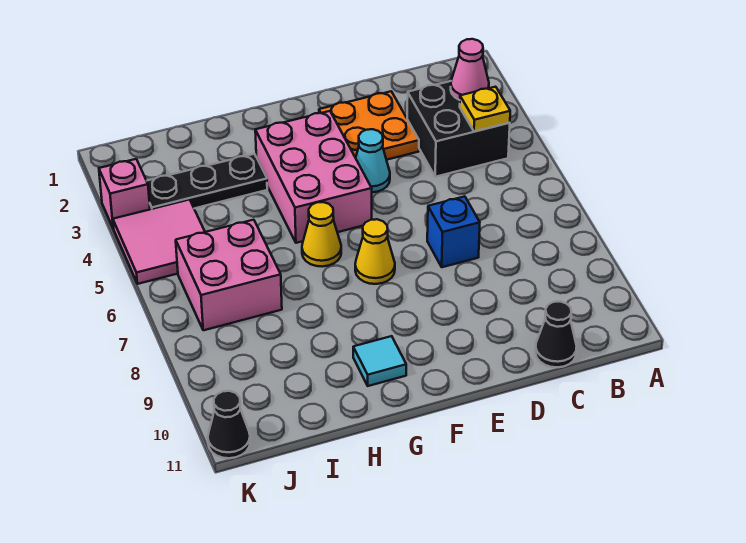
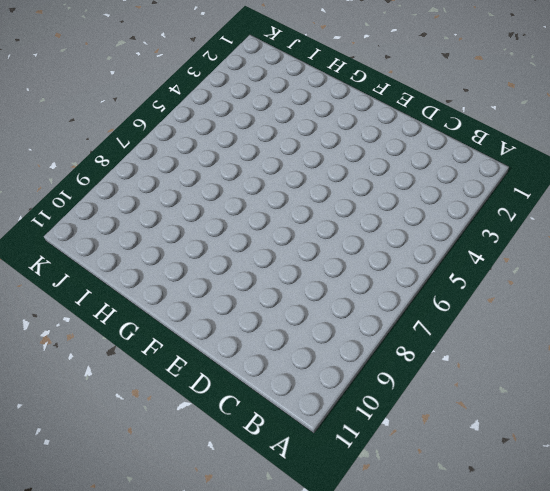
none -> black 2x2 brick [407,81,510,177]
none -> black 1x1 cone [535,302,577,367]
none -> orange 2x2 plate [319,91,419,160]

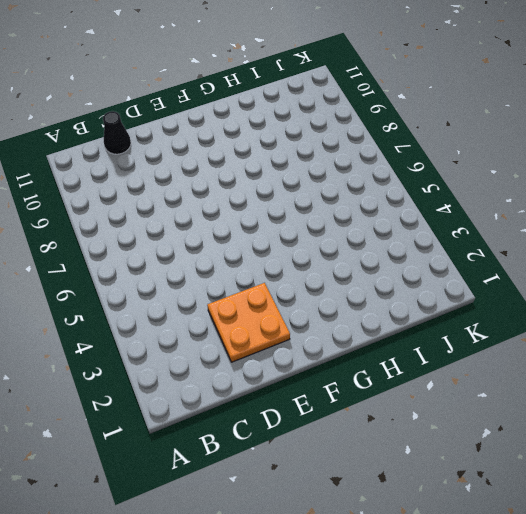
none -> black 2x2 brick [407,81,510,177]
none -> blue 1x1 brick [427,196,480,267]
none -> cyan 1x1 cone [356,129,390,192]

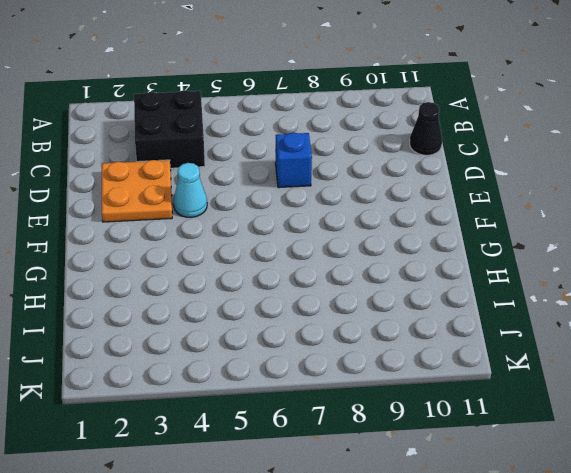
none -> pink 2x3 brick [255,111,372,243]
none -> yellow 1x1 cone [355,219,395,284]
none -> yellow 1x1 cone [302,202,341,267]

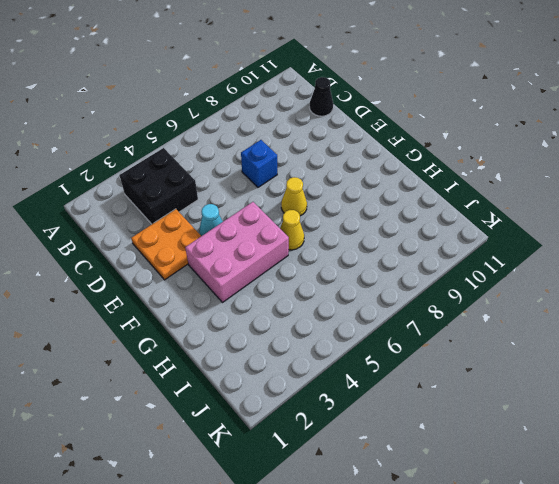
none -> cyan 1x1 tile [353,336,406,386]
none -> black 1x3 plate [147,154,267,209]
none -> pink 2x2 brick [176,220,282,330]

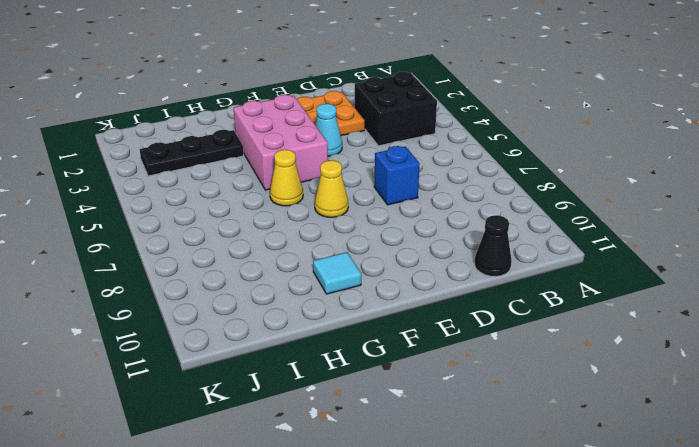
none -> pink 2x2 brick [176,220,282,330]
none -> pink 2x2 tile [113,200,205,284]
none -> pink 1x1 brick [99,159,150,229]

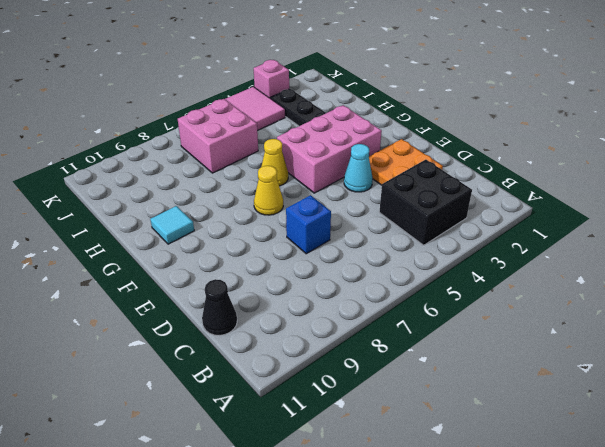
none -> black 1x1 cone [208,391,250,458]
none -> pink 1x1 cone [451,39,489,100]
none -> yellow 1x1 plate [460,87,510,132]

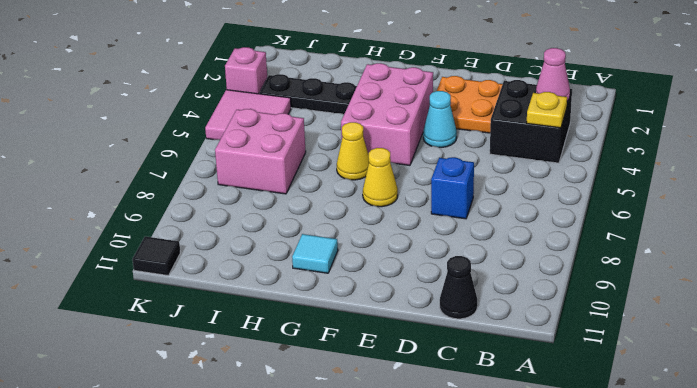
black 1x1 tile [132,236,180,276] -> black 1x1 cone [208,391,250,458]

